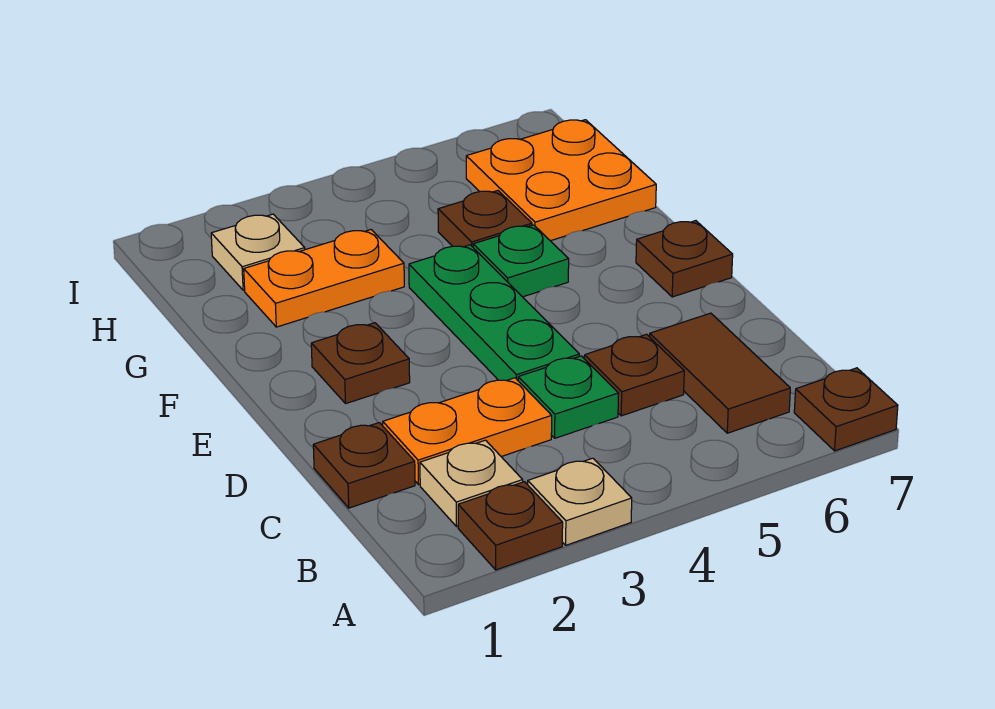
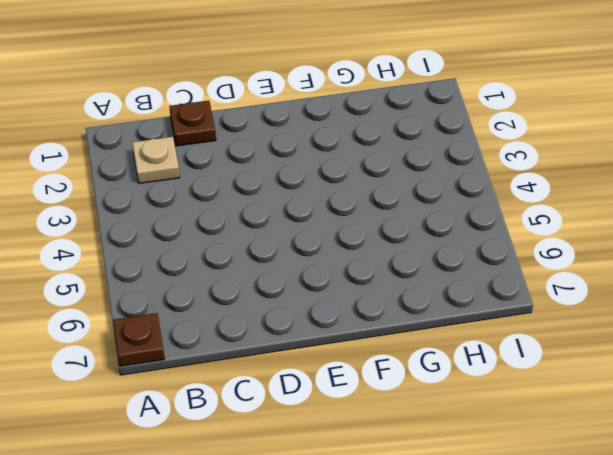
none -> brown 1x1 plate [458,482,563,570]
none -> tan 1x1 plate [528,458,632,545]
none -> brown 1x2 tile [650,313,790,433]

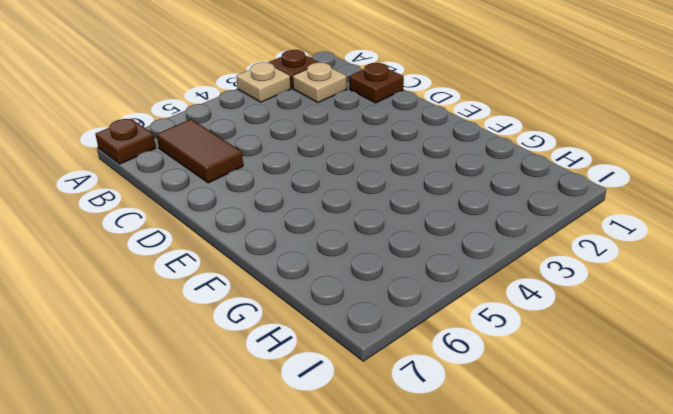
none -> orange 1x2 plate [383,378,552,485]
none -> green 1x1 plate [518,356,619,438]
none -> brown 1x1 plate [584,334,684,416]

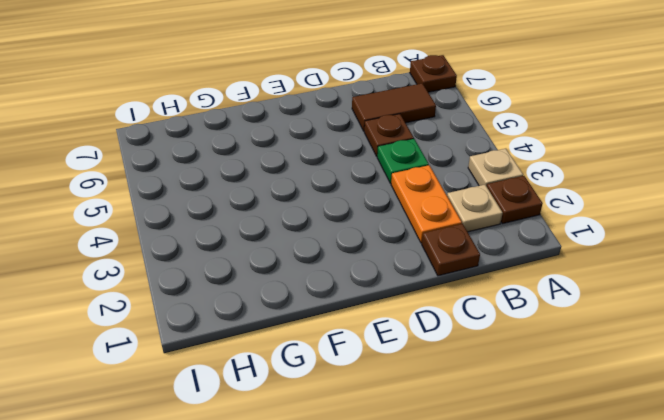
none -> green 1x3 plate [409,245,579,381]
none -> brown 1x1 plate [311,323,410,404]
none -> brown 1x1 plate [636,221,733,297]

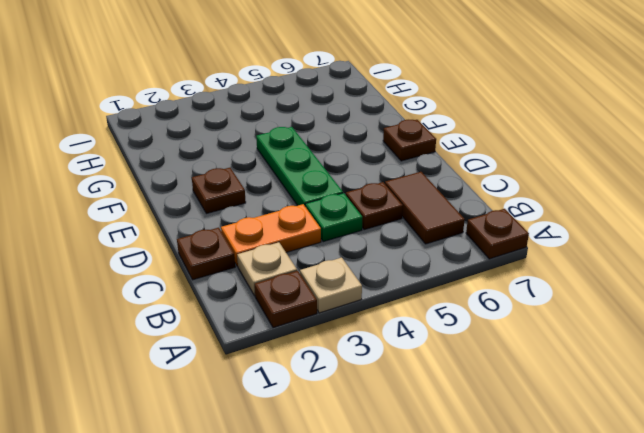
none -> green 1x1 plate [473,225,569,297]
none -> orange 1x2 plate [244,230,404,327]
none -> brown 1x1 plate [438,190,532,247]

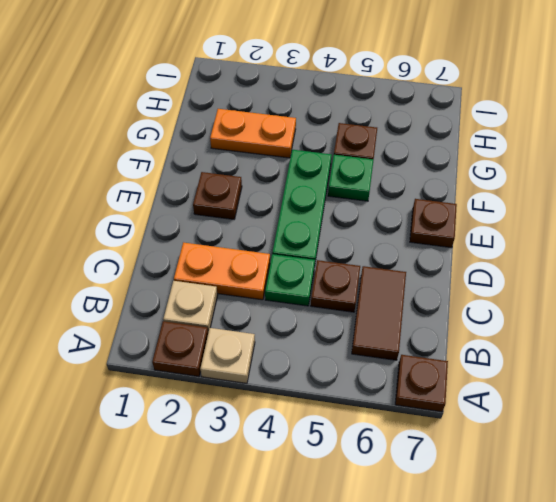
none -> brown 1x1 plate [313,423,415,508]
none -> orange 2x2 plate [466,120,656,241]
none -> tan 1x1 plate [211,214,305,290]

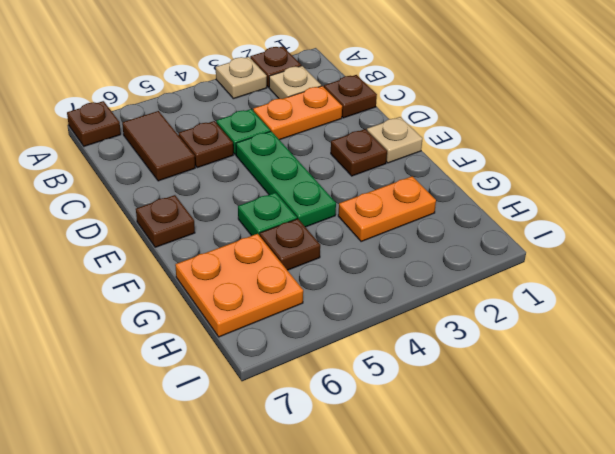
tan 1x1 plate [367,117,423,163] -> tan 1x1 plate moved to [211,214,305,290]

